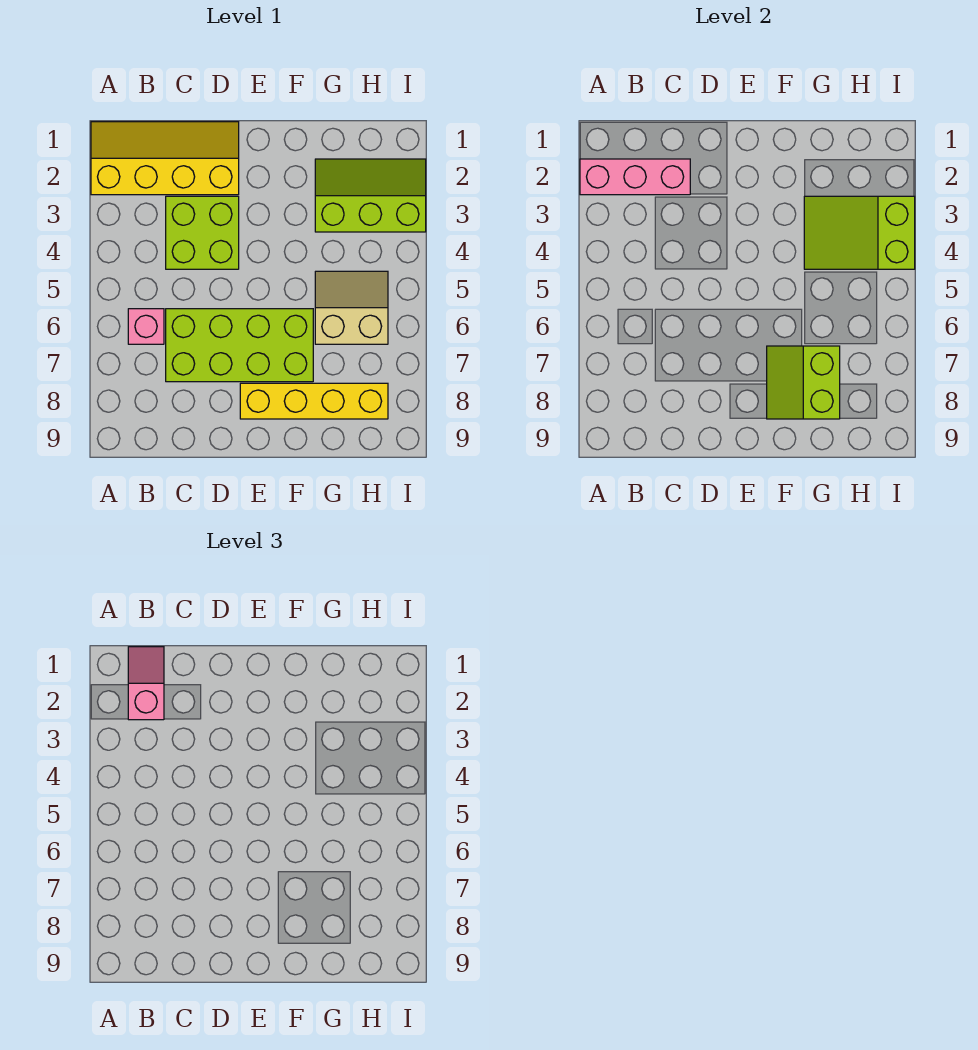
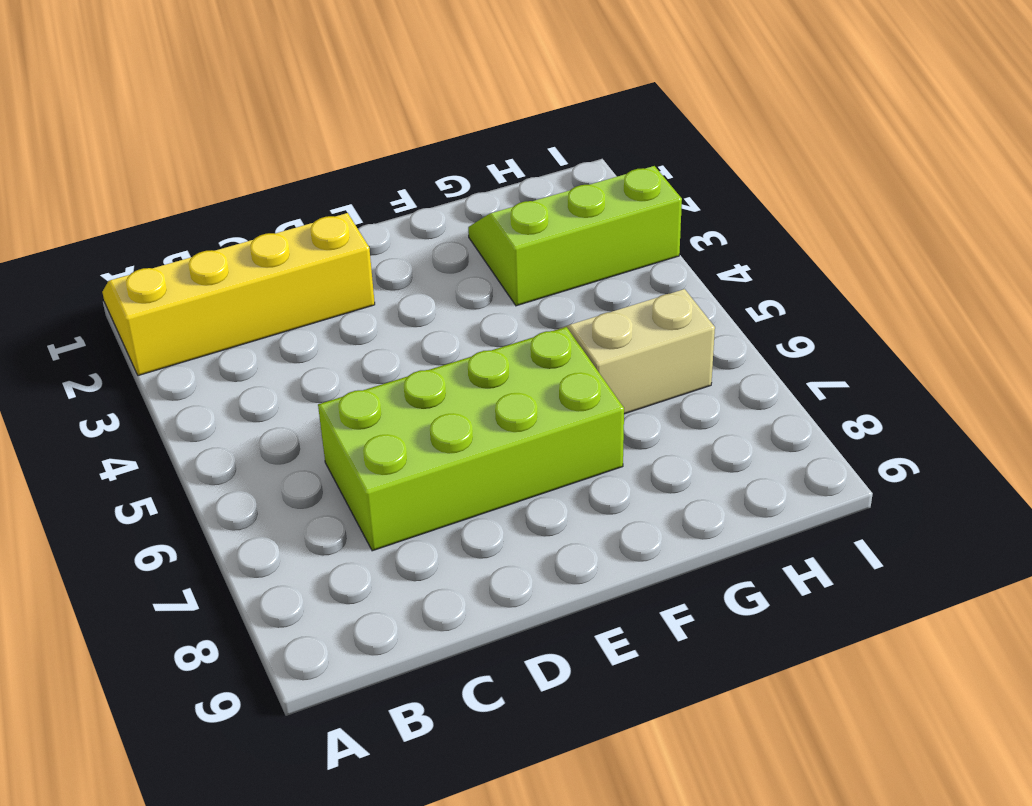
none -> pink 1x1 brick [128,309,164,344]
none -> lime 2x2 brick [166,196,239,269]

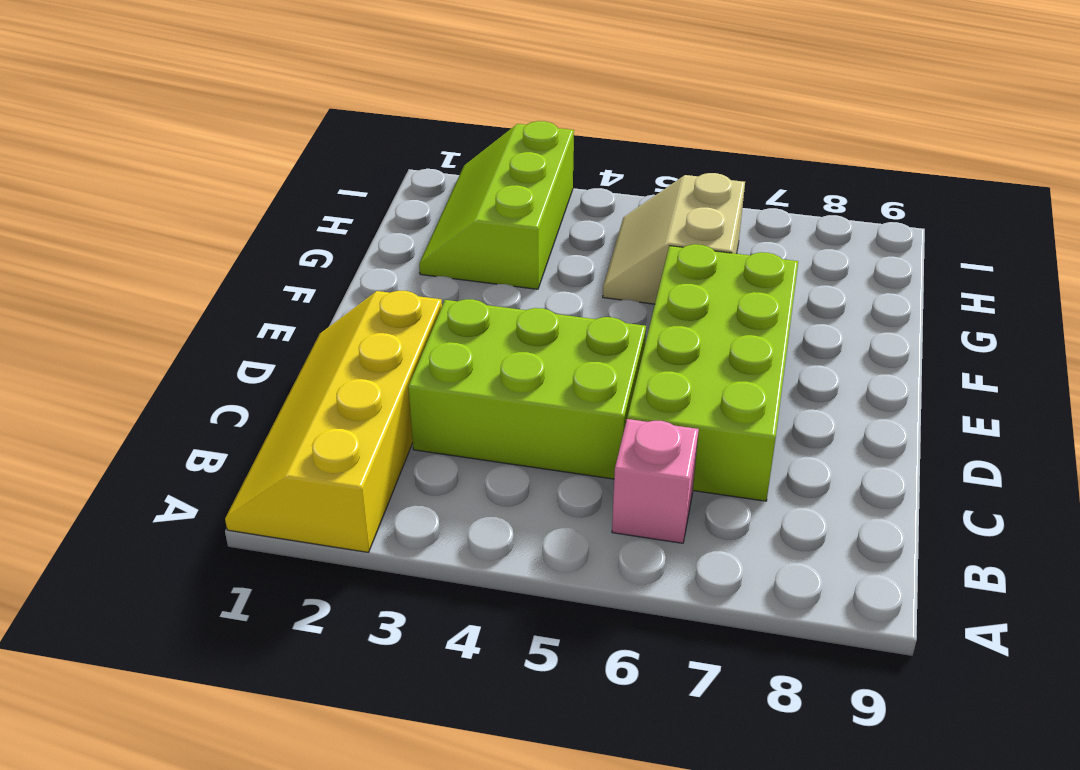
lime 2x3 brick [408,299,646,479] -> lime 2x2 brick [166,196,239,269]
none -> yellow 1x4 brick [240,383,388,419]
none -> pink 1x3 brick [580,159,690,195]

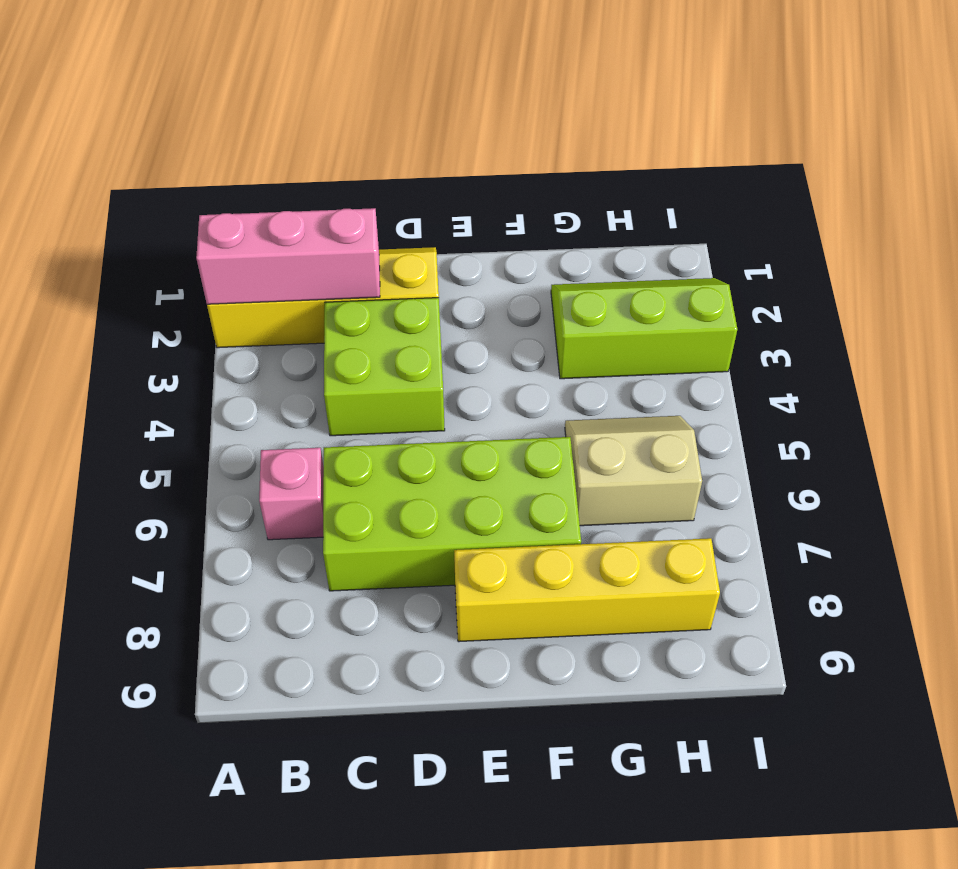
none -> lime 2x2 slope [767,346,840,419]
none -> lime 2x3 slope [804,196,915,269]

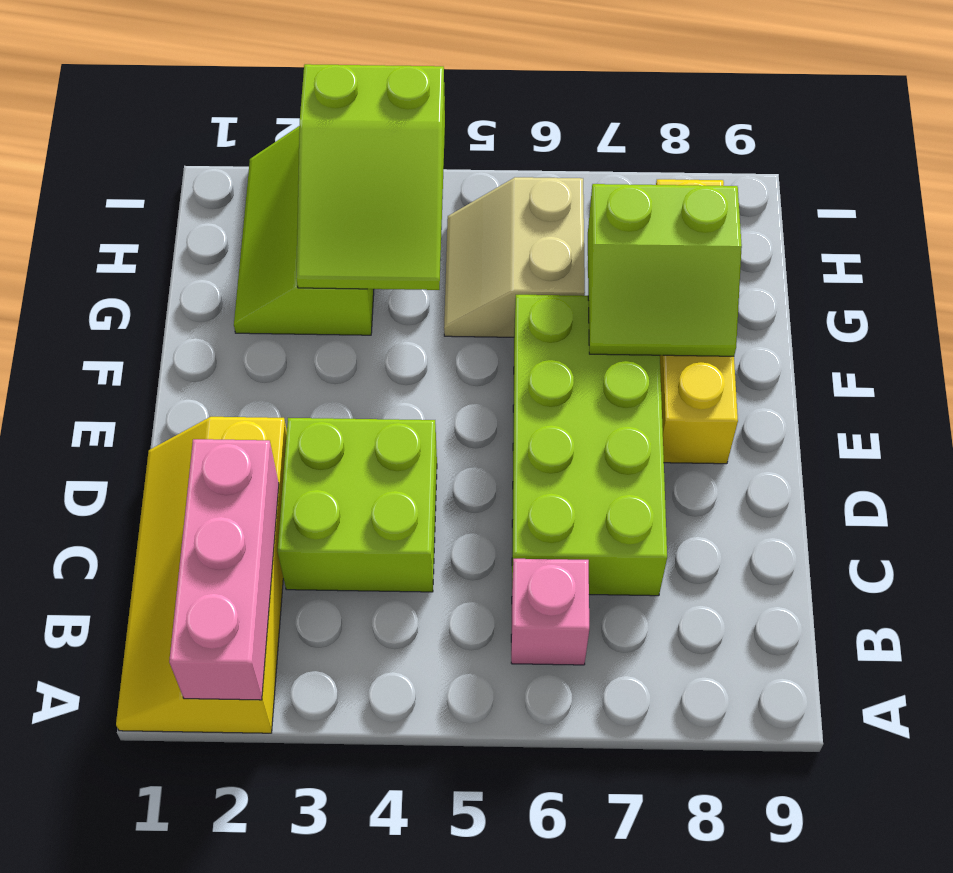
none -> pink 1x2 slope [128,647,164,720]

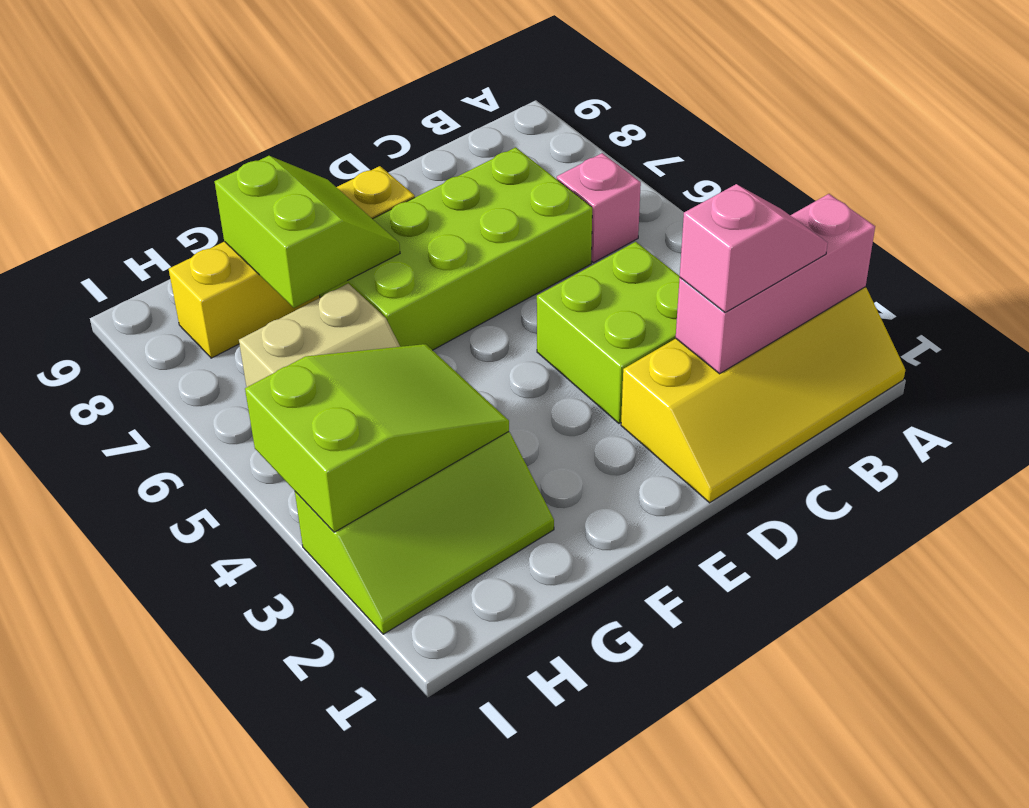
pink 1x2 slope [680,184,828,313] -> pink 1x2 slope turned to [128,647,164,720]

